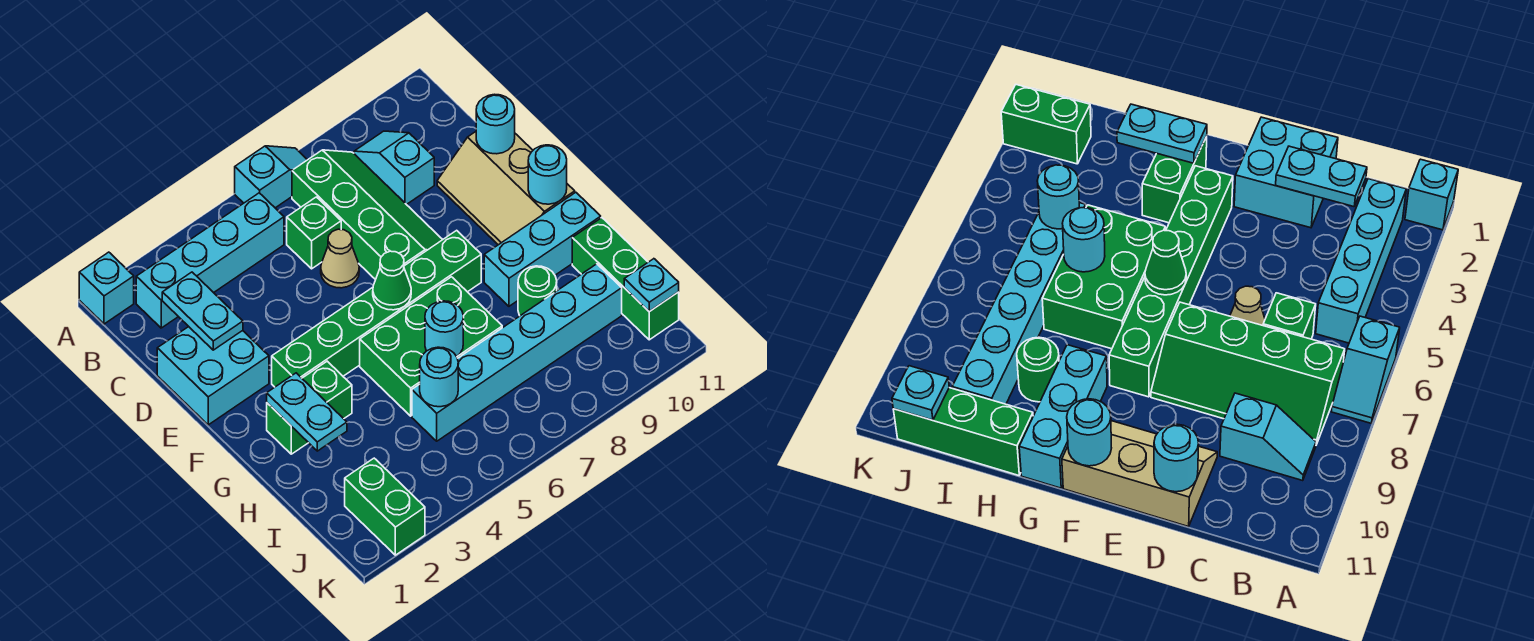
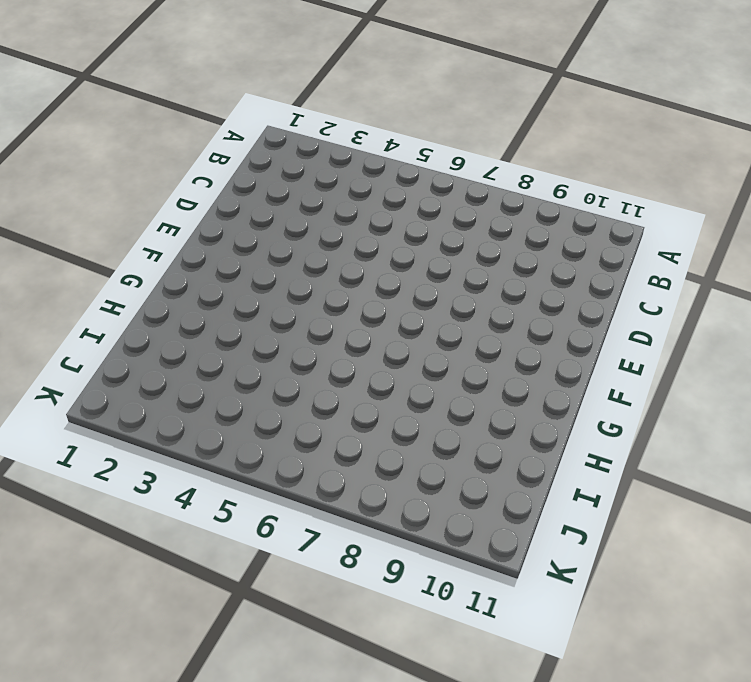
none -> cyan 1x1 brick [79,252,134,324]
none -> cyan 1x2 slope [235,146,307,208]
none -> cyan 1x4 brick [136,193,284,328]

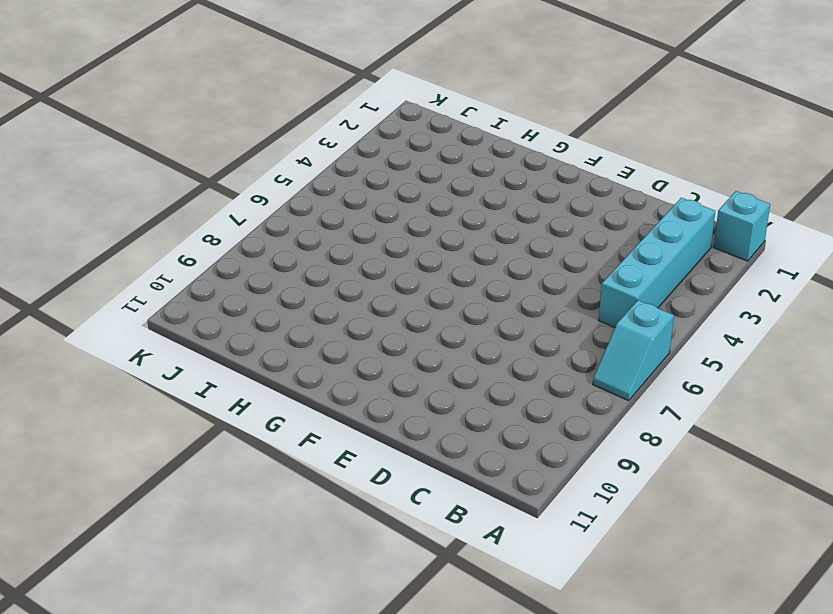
none -> green 2x4 slope [292,150,443,280]
none -> cyan 1x2 slope [354,131,434,205]
none -> green 1x1 brick [287,197,341,269]

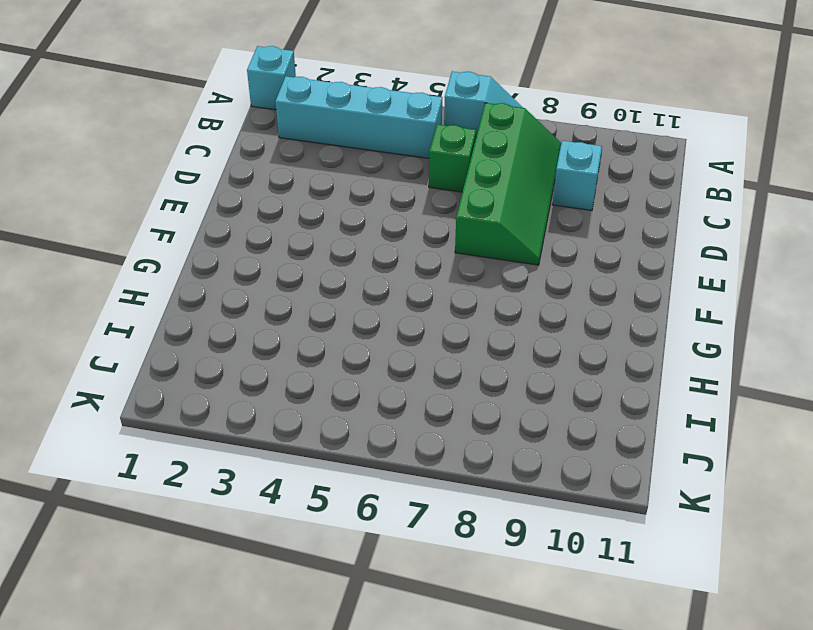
none -> cyan 2x2 brick [157,327,269,425]
none -> tan 1x1 cone [321,229,359,288]
none -> tan 2x3 slope [437,132,575,245]

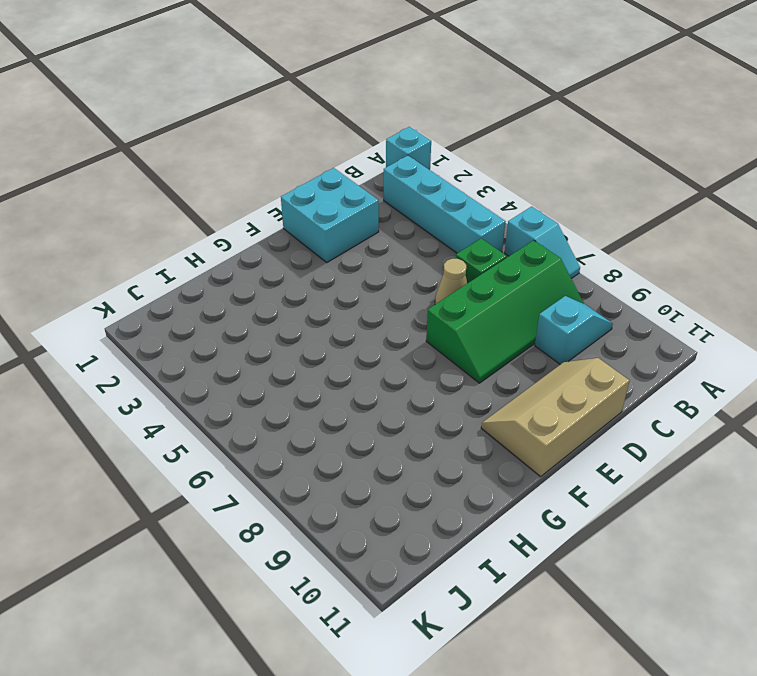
none -> green 1x6 brick [272,230,481,387]
none -> green 1x2 brick [267,361,352,454]
none -> green 2x3 brick [360,277,502,416]

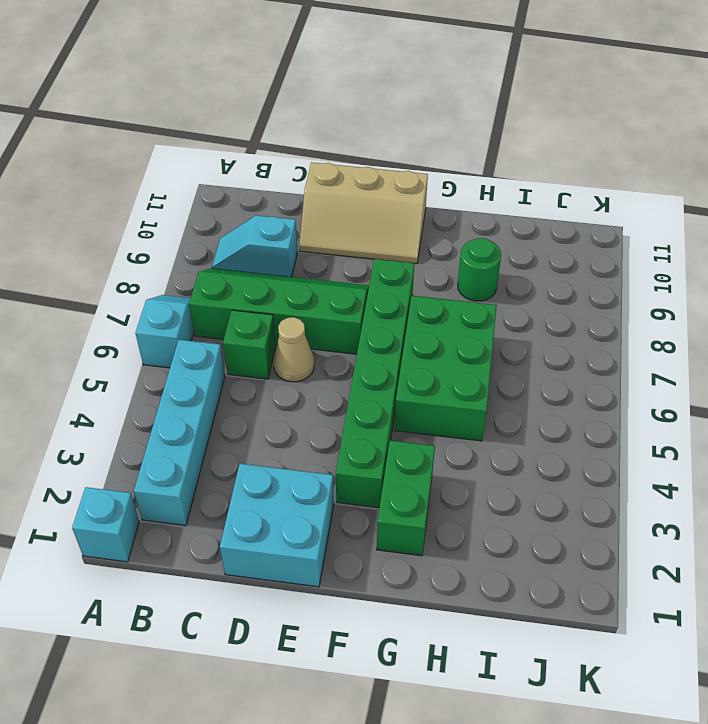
none -> cyan 1x3 brick [484,192,601,306]
none -> green 1x3 brick [572,218,679,340]
none -> cyan 1x6 brick [412,264,622,441]

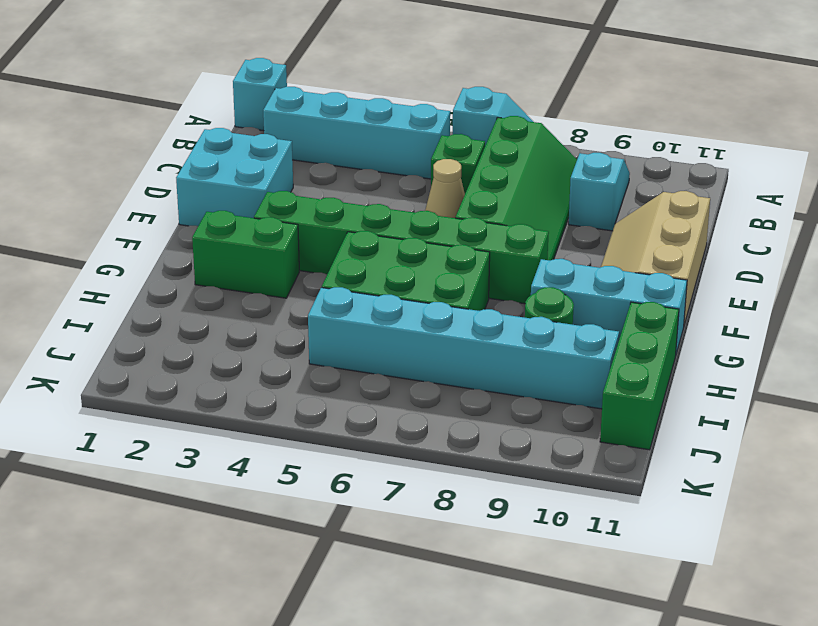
none -> green 1x2 brick [345,458,425,555]
none -> cyan 1x2 plate [162,272,243,350]
none -> cyan 1x1 round brick [476,94,515,154]

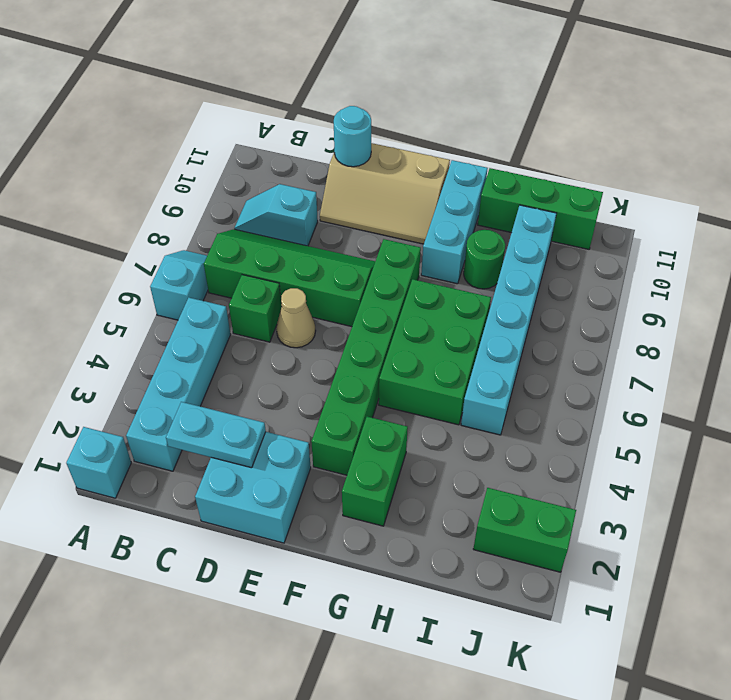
none -> green 1x1 cone [373,251,411,310]
none -> cyan 1x1 round brick [528,145,567,204]
none -> cyan 1x2 plate [267,373,347,451]

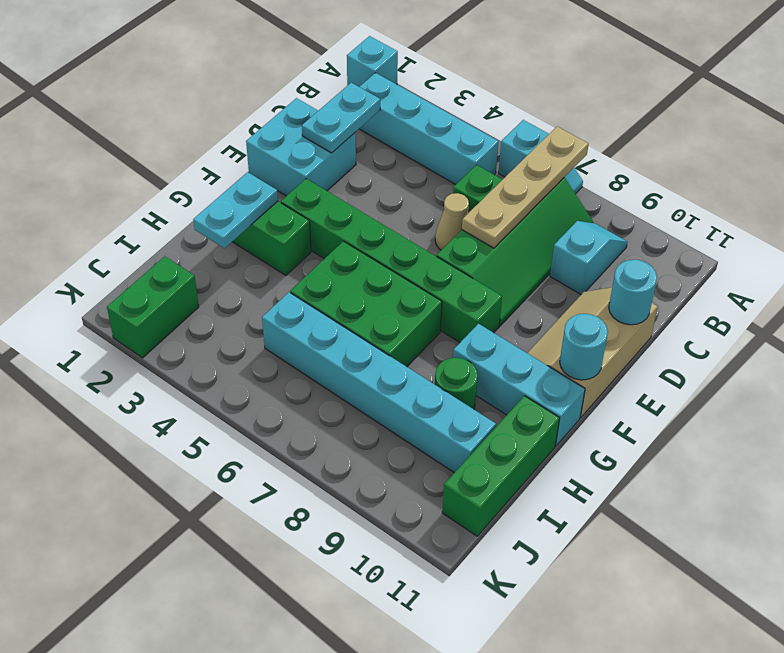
tan 1x4 plate [462,127,589,248] -> none
none -> green 1x1 cone [373,251,411,310]
none -> cyan 1x1 round brick [425,301,463,356]
none -> cyan 1x1 round brick [420,347,458,407]

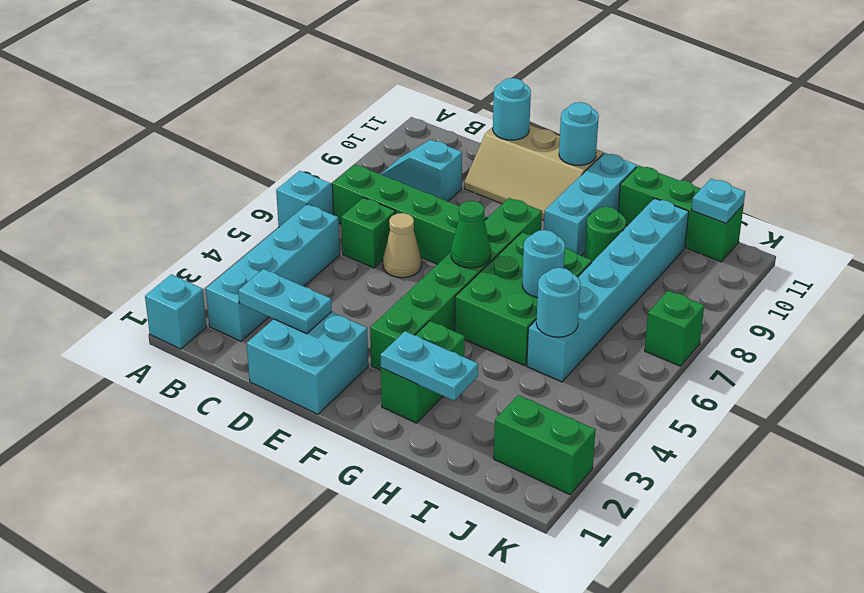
green 1x1 brick [645,291,704,366] -> none

